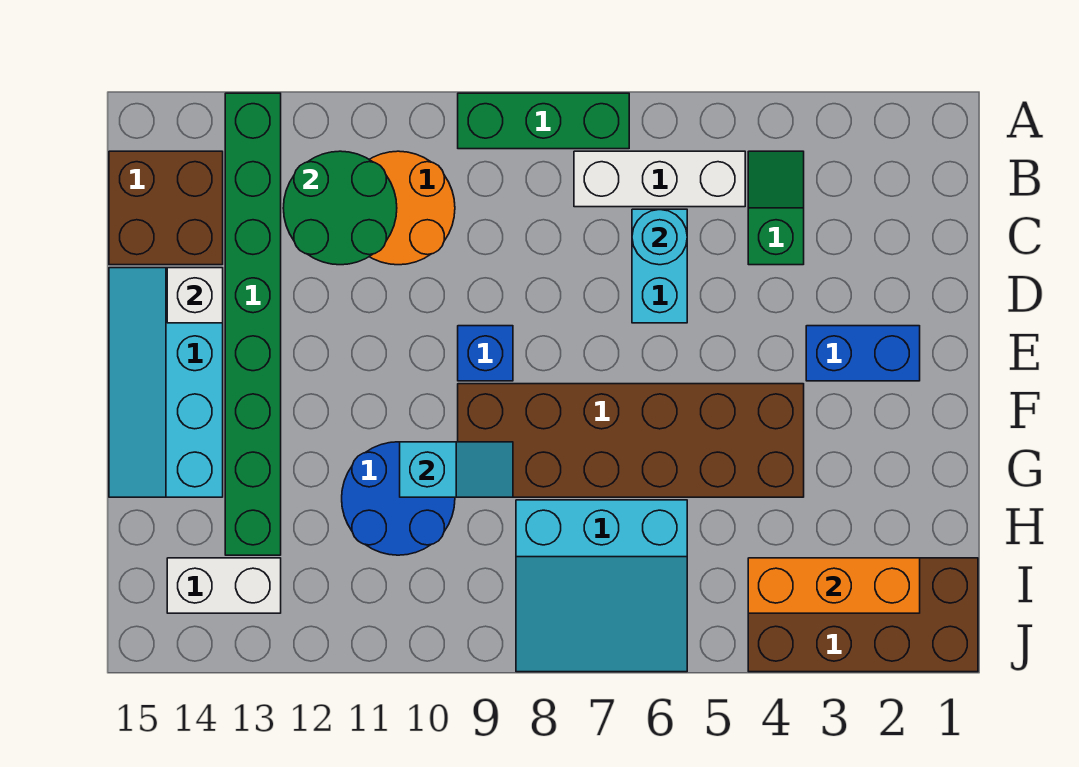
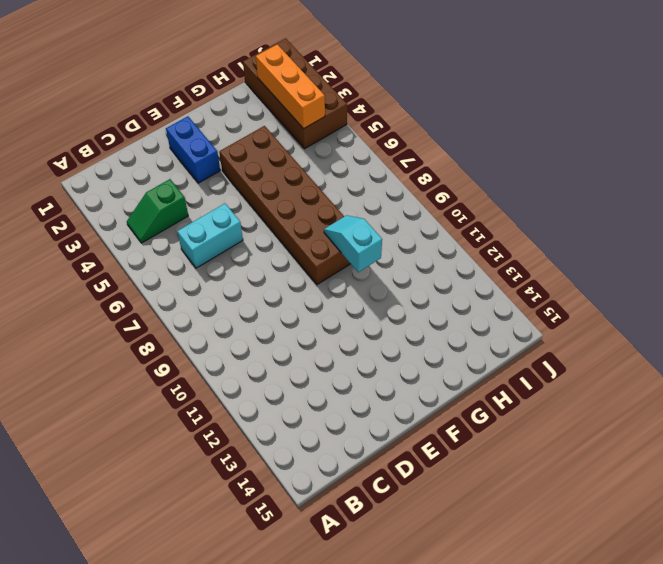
none -> green 1x3 brick [458,93,629,149]
none -> green 1x8 brick [225,93,281,555]
none -> white 1x3 brick [574,151,745,207]

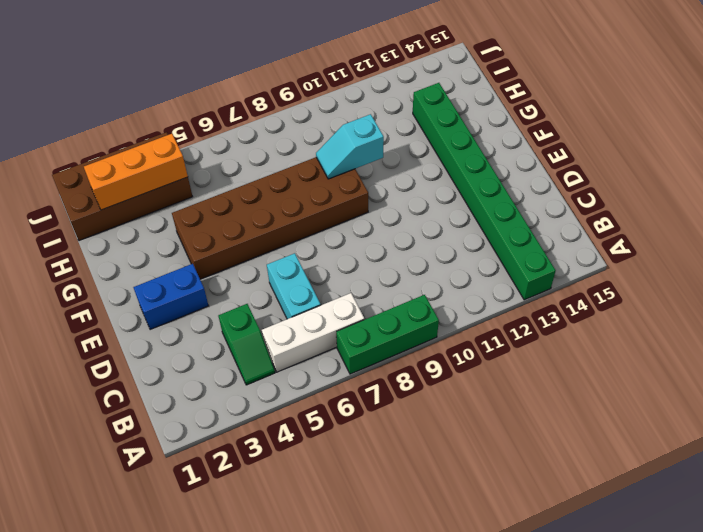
none -> orange 2x2 round brick [370,151,455,265]
none -> brown 2x2 brick [109,151,223,265]
none -> cyan 2x4 slope [109,268,223,497]

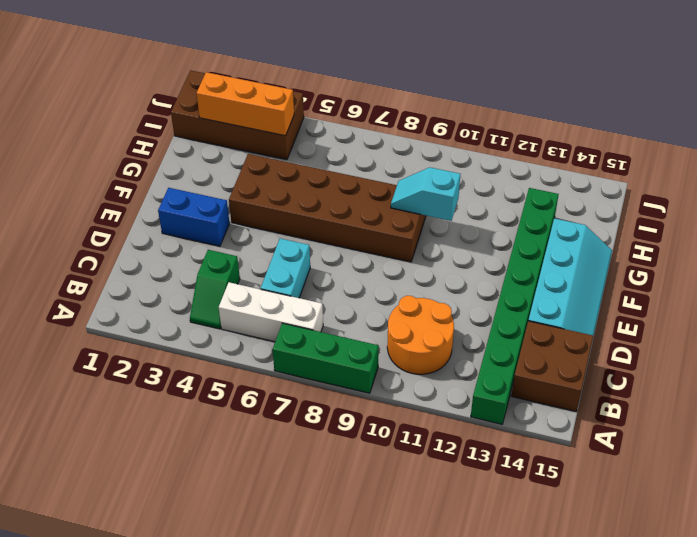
none -> blue 1x1 brick [458,326,513,381]
none -> blue 2x2 round brick [342,442,455,555]
none -> cyan 3x3 slope [516,500,687,672]

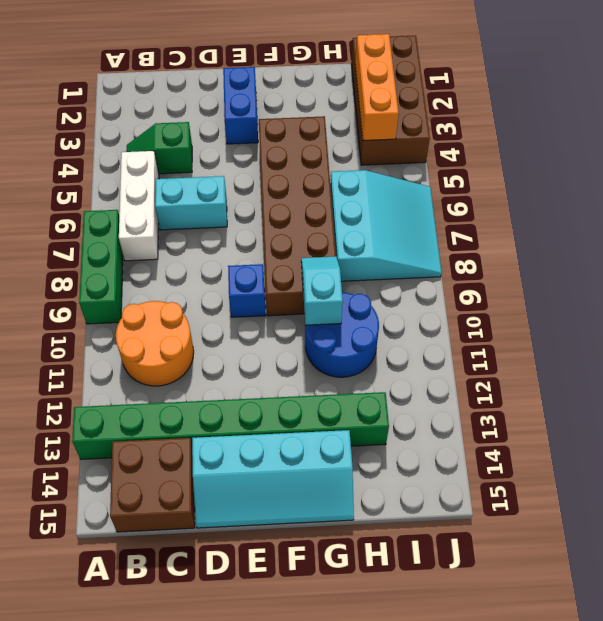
none -> white 1x2 brick [167,558,281,613]
none -> green 2x2 round brick [283,151,397,265]
none -> cyan 1x1 round brick [632,210,687,265]

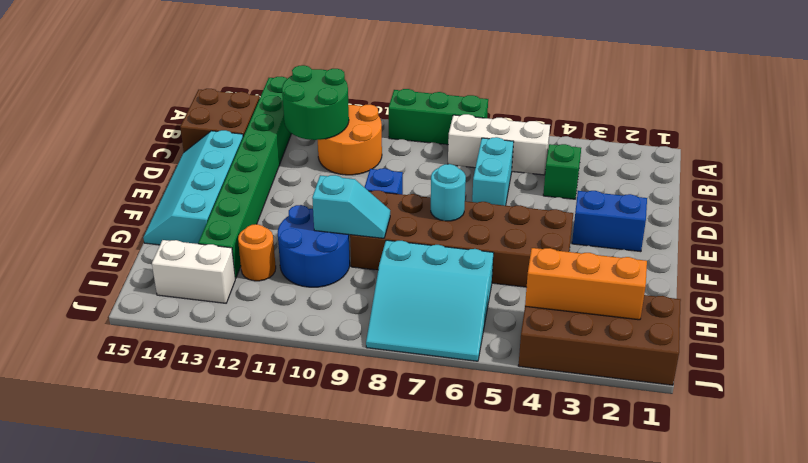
cyan 1x1 round brick [431,164,466,221] -> cyan 1x1 round brick moved to [632,210,687,265]
orange 1x1 round brick [238,224,276,281] -> none
none -> white 1x1 brick [167,268,223,323]

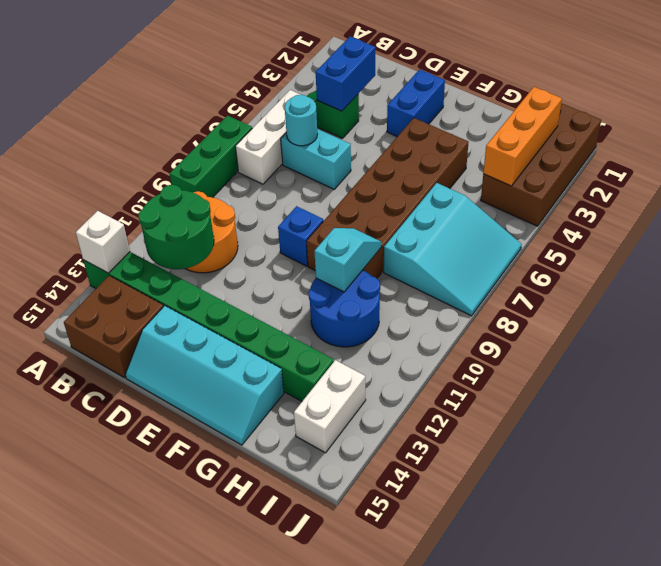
white 1x1 brick [76,211,130,273] -> white 1x1 brick moved to [167,268,223,323]
blue 1x2 brick [316,37,375,111] -> none

